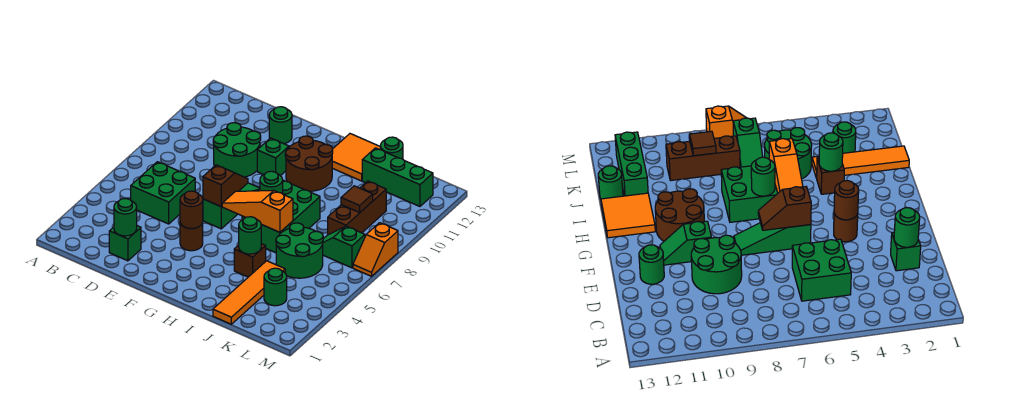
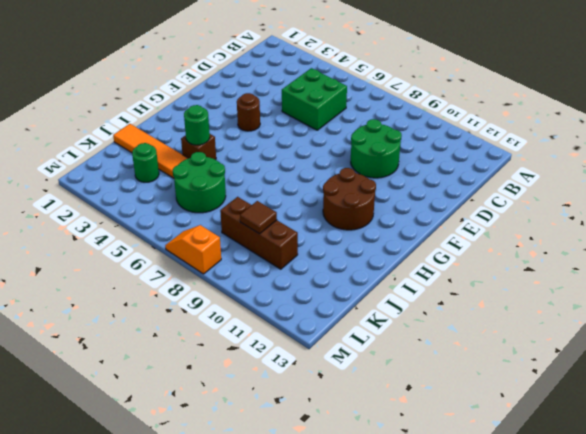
none -> green 1x1 brick [109,226,141,261]
none -> green 1x1 round brick [269,107,292,144]
none -> green 1x3 slope [203,183,260,229]

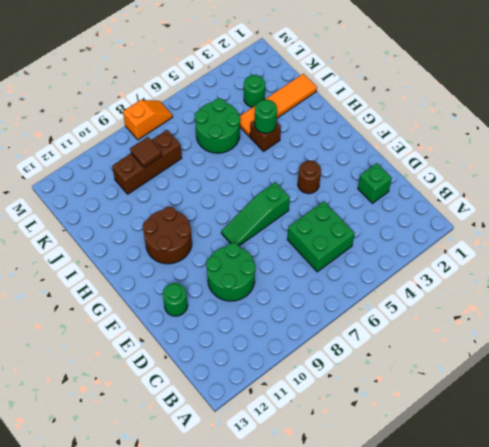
none -> green 1x2 slope [257,138,290,176]
none -> green 2x3 brick [242,180,320,253]
none -> orange 2x2 tile [332,134,380,181]

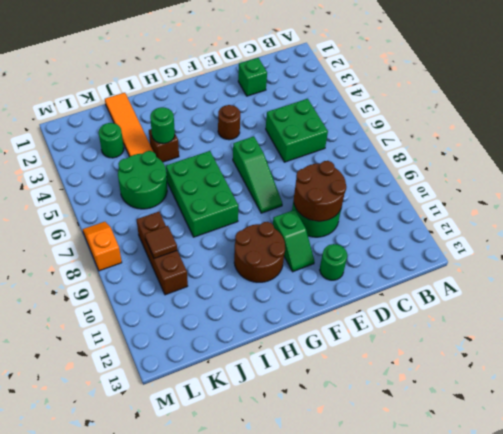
brown 2x2 round brick [294,161,346,221] -> none
none -> orange 2x2 tile [332,134,380,181]
none -> green 1x3 brick [362,148,433,206]
none -> green 1x1 round brick [380,137,403,159]

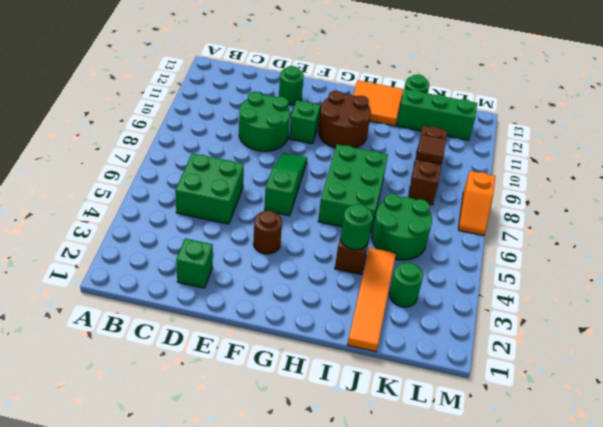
none -> green 1x2 slope [323,226,365,268]
none -> green 1x1 round brick [114,199,137,236]
none -> brown 1x1 round brick [180,191,203,229]

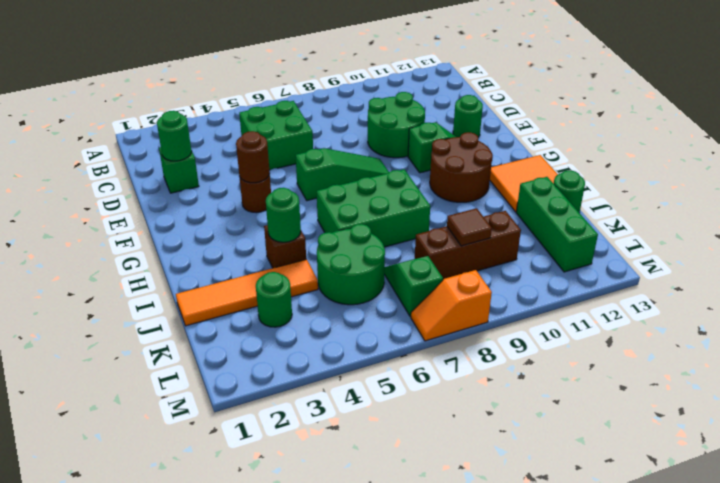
none -> brown 1x2 slope [203,165,248,207]
none -> orange 1x3 slope [222,190,293,232]
none -> green 1x1 round brick [260,171,283,194]

